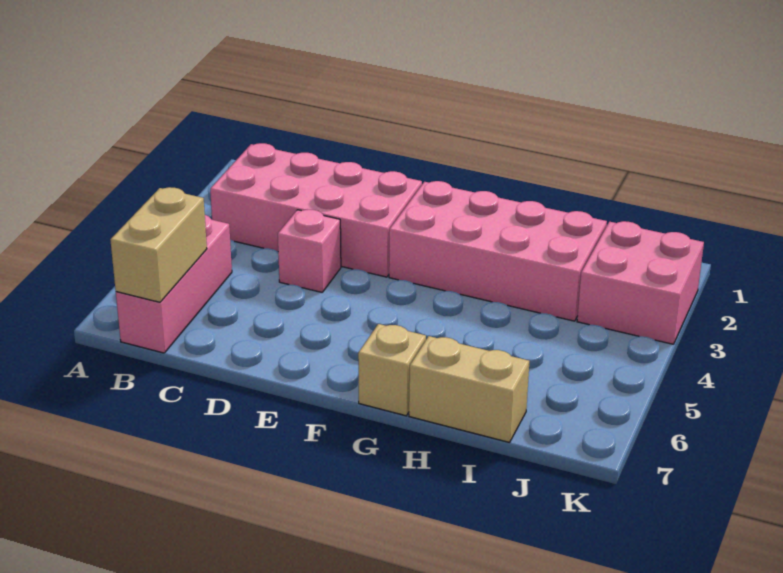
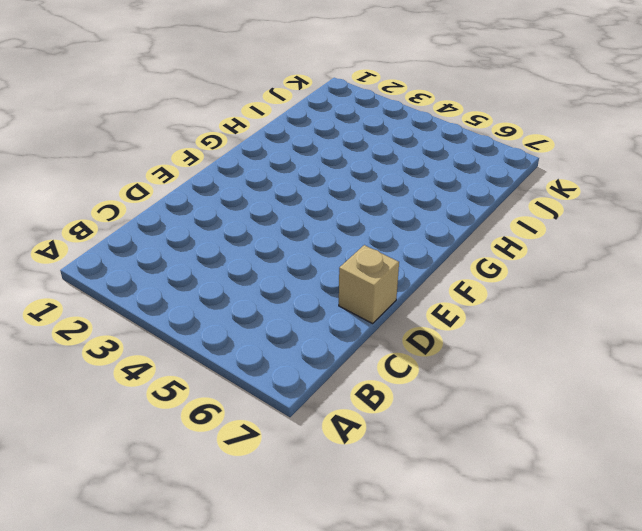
tan 1x1 brick [339,245,399,324] -> tan 1x1 brick moved to [358,324,426,416]
none -> pink 2x4 brick [210,143,422,277]
none -> pink 1x3 brick [116,215,232,353]

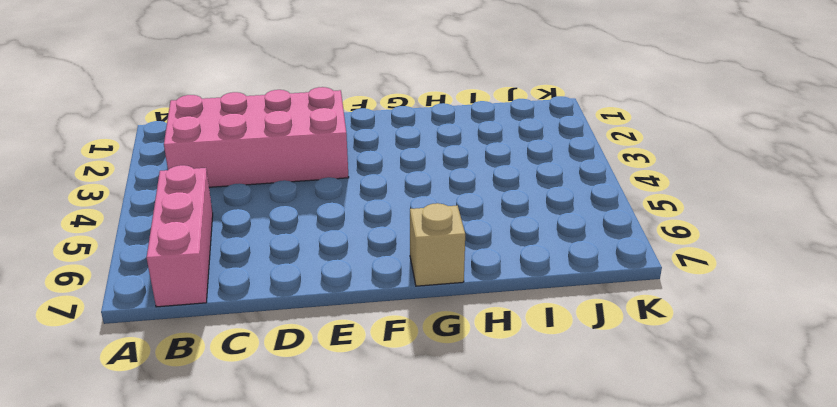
none -> pink 1x1 brick [278,210,341,292]
none -> pink 2x4 brick [389,181,607,321]

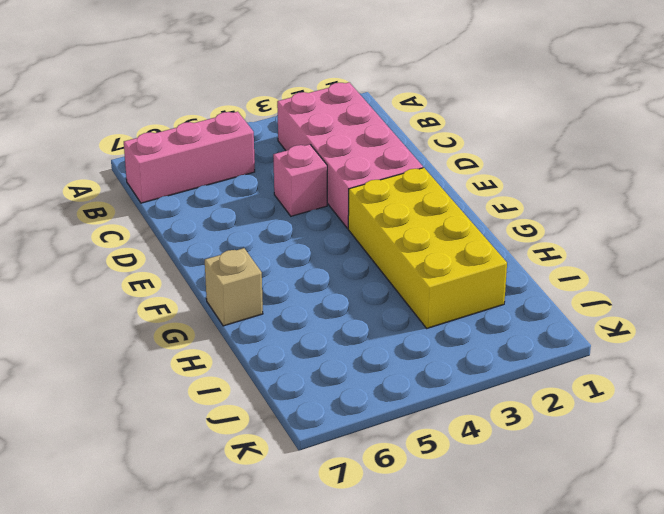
yellow 2x4 brick [348,168,507,328] -> pink 2x4 brick [389,181,607,321]
none -> tan 1x2 brick [409,336,529,442]
none -> pink 2x2 brick [577,221,704,344]

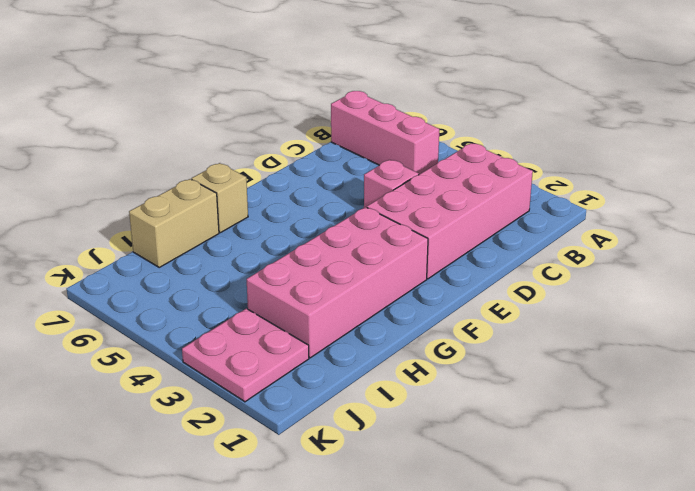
pink 2x2 plate [182,309,309,402] -> pink 2x2 brick [577,221,704,344]
none -> tan 1x2 brick [110,187,207,302]

